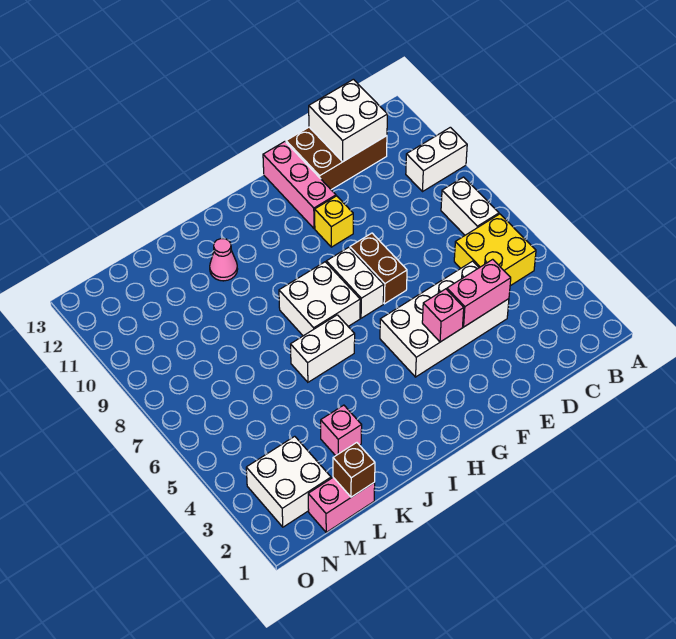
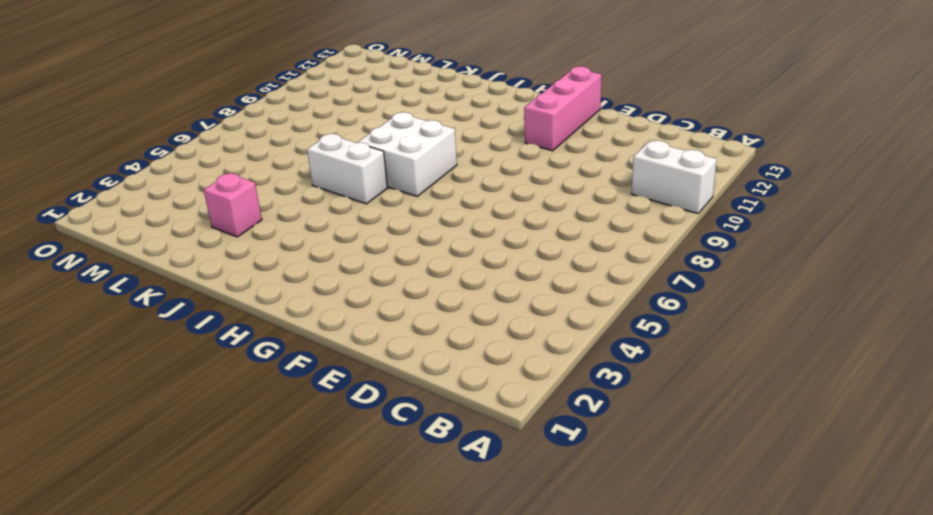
none -> yellow 2x2 brick [454,214,536,286]
none -> white 1x2 brick [441,177,499,235]
none -> brown 2x3 brick [286,127,387,190]

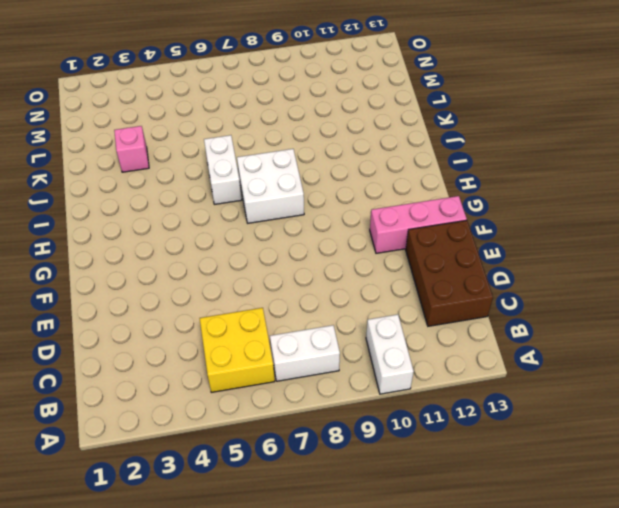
none -> white 2x4 brick [380,261,509,377]
none -> brown 1x2 brick [350,233,407,304]
none -> yellow 1x1 brick [315,196,353,247]

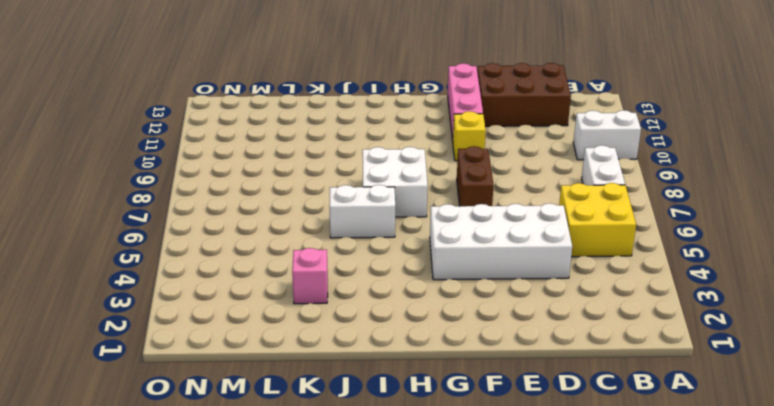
none -> white 1x2 brick [326,247,384,318]
none -> pink 1x1 cone [210,238,238,281]
none -> pink 1x2 brick [308,478,375,532]

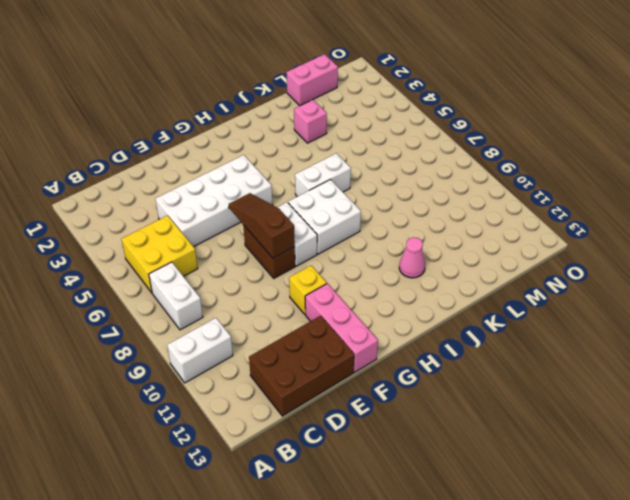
brown 1x3 slope [229,193,295,258] -> none
none -> white 2x2 brick [246,436,331,527]
none -> white 2x2 brick [309,79,387,162]
none -> pink 1x2 brick [447,259,511,327]

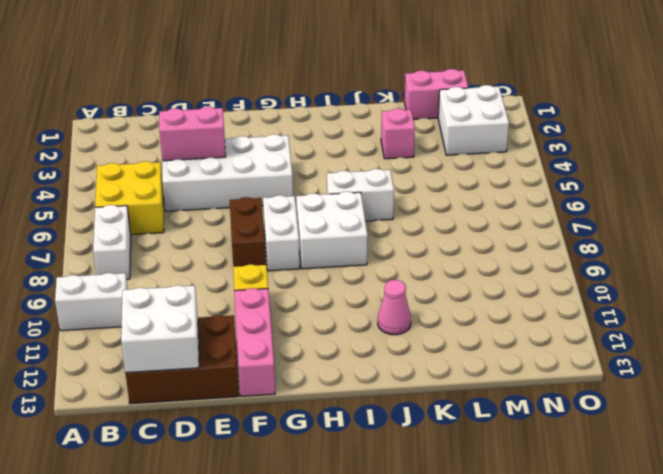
none -> pink 1x1 brick [422,289,464,342]
none -> brown 1x1 brick [333,443,375,497]

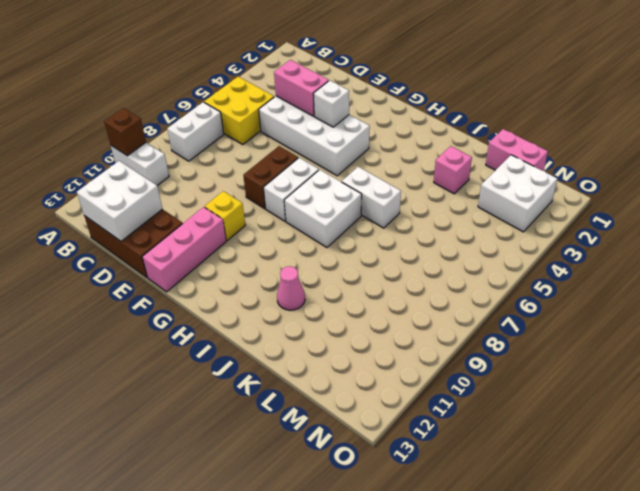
brown 1x1 brick [104,108,146,156] -> brown 1x1 brick moved to [333,443,375,497]
white 1x1 brick [313,80,349,127] -> pink 1x1 brick [422,289,464,342]

